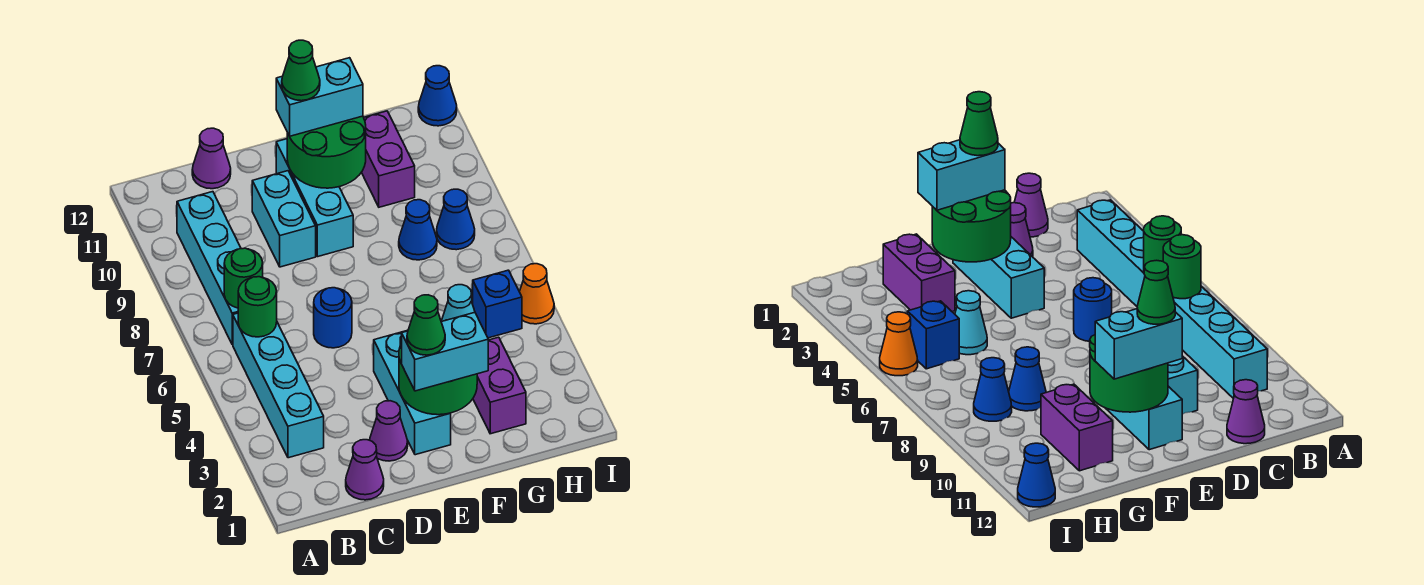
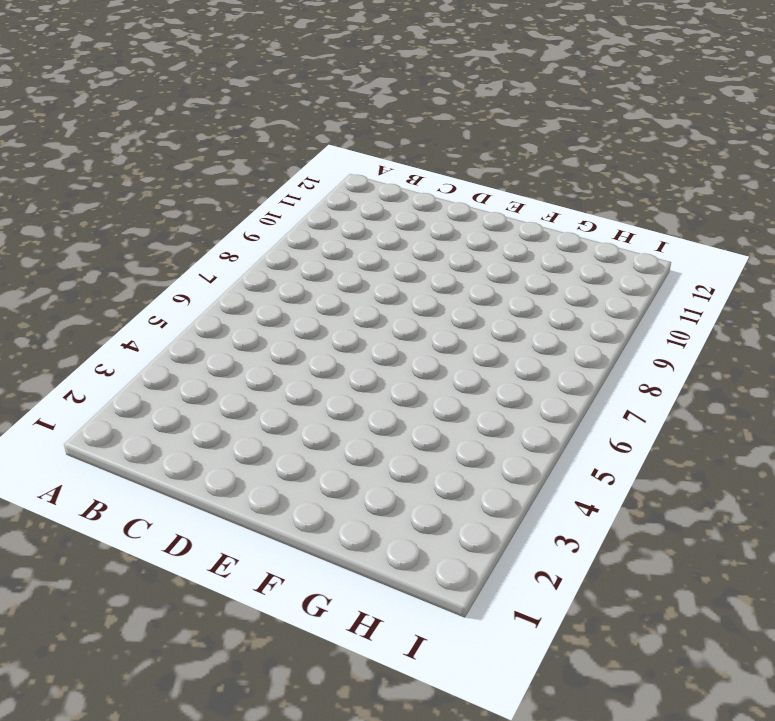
none -> cyan 1x4 brick [233,313,324,458]
none -> cyan 1x4 brick [177,192,241,345]
none -> purple 1x1 cone [346,440,384,500]

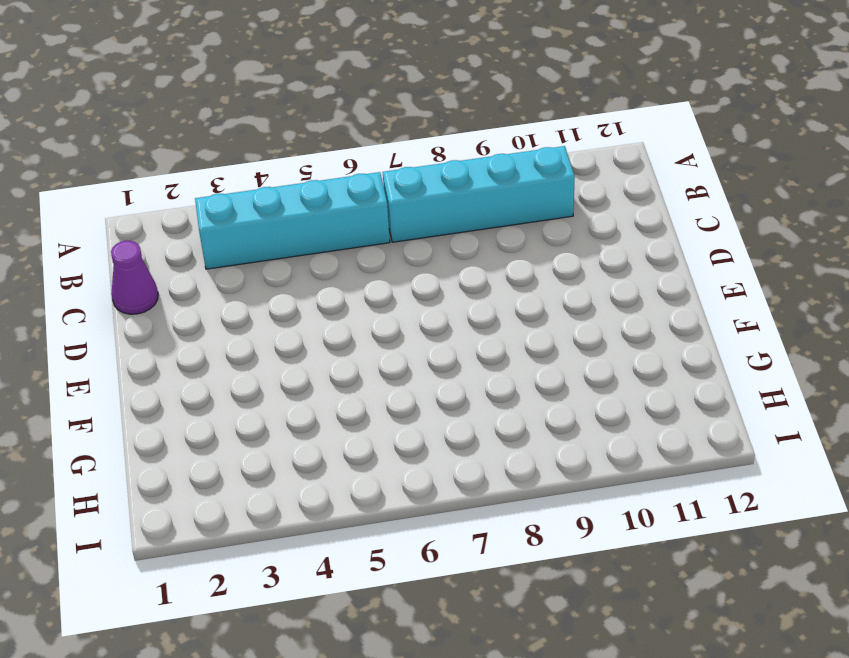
none -> purple 1x1 cone [192,128,231,189]
none -> purple 1x1 cone [370,401,408,461]
none -> blue 1x1 round brick [314,288,352,348]

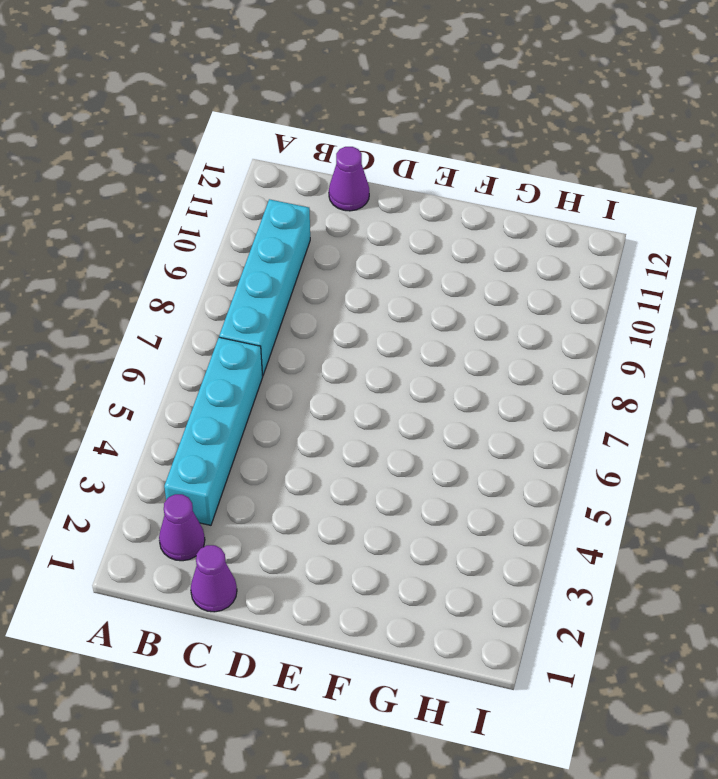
purple 1x1 cone [159,494,205,561] -> purple 1x1 cone moved to [370,401,408,461]
none -> blue 1x1 round brick [314,288,352,348]
none -> cyan 1x2 brick [252,171,316,267]
none -> cyan 1x3 brick [374,330,451,455]

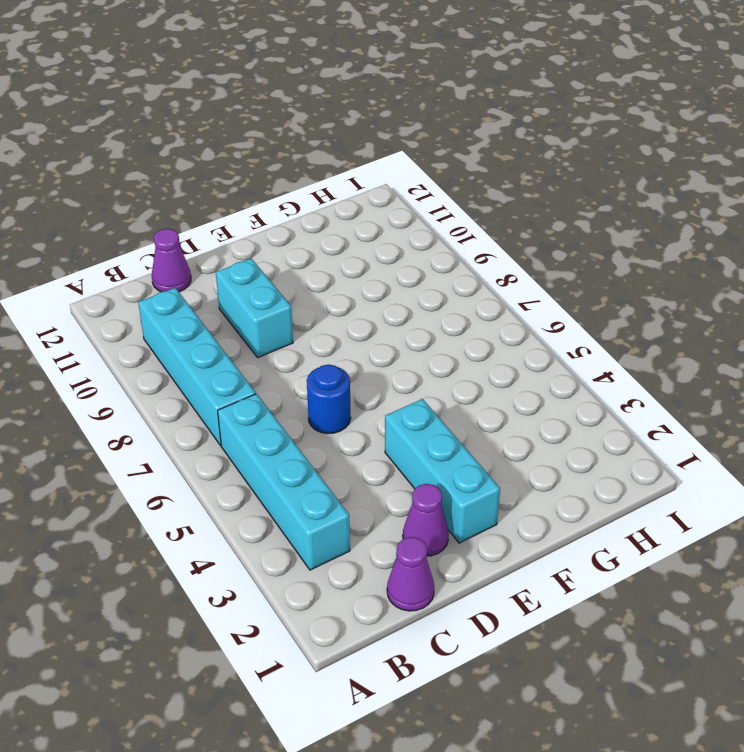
none -> cyan 1x3 brick [276,139,353,257]
none -> purple 1x2 brick [473,337,526,434]
none -> cyan 1x1 cone [441,285,475,322]

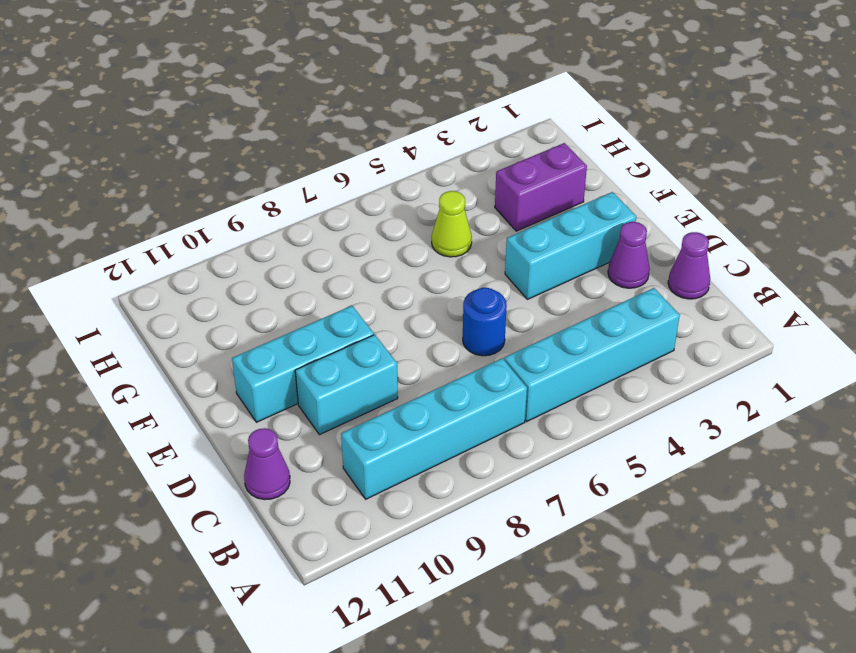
lime 1x1 cone [432,191,472,257] -> cyan 1x1 cone [441,285,475,322]
none -> blue 1x1 cone [399,200,437,260]
none -> purple 1x2 brick [361,111,415,207]
none -> blue 1x1 brick [473,270,522,338]

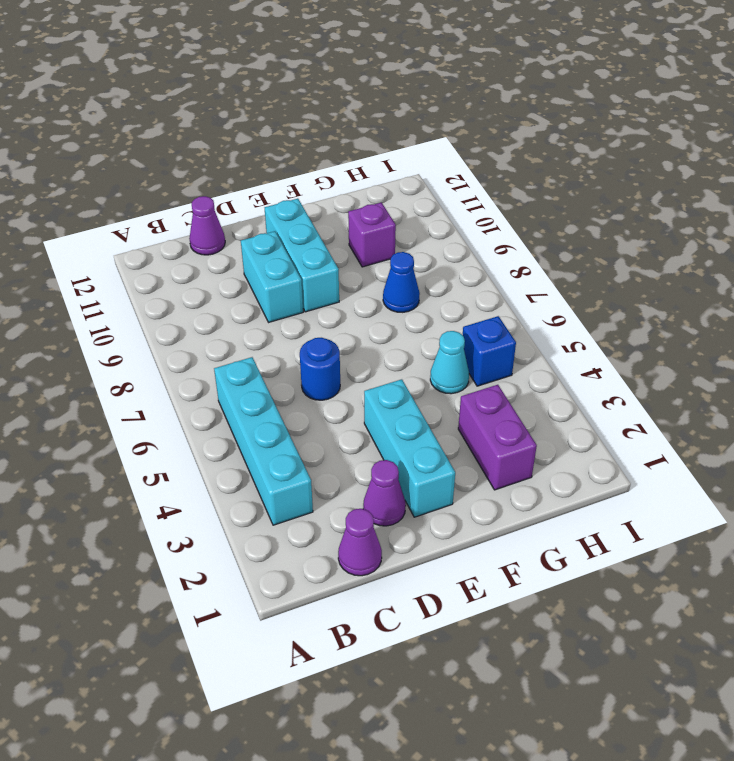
purple 1x1 brick [348,203,396,267] -> purple 1x2 brick [361,111,415,207]
none -> cyan 1x4 brick [177,192,241,345]
none -> blue 1x1 cone [437,189,475,250]
none -> orange 1x1 cone [519,264,554,324]

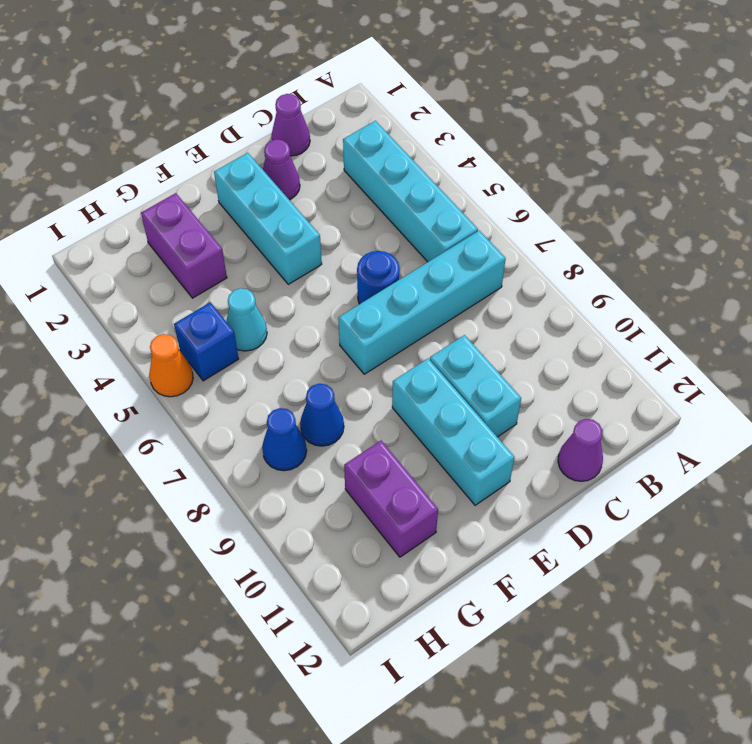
cyan 1x4 brick [338,230,506,374] -> cyan 1x4 brick turned to [177,192,241,345]
none -> blue 1x1 cone [418,66,457,126]
none -> green 1x1 round brick [238,277,277,337]
none -> green 1x1 round brick [224,248,263,308]

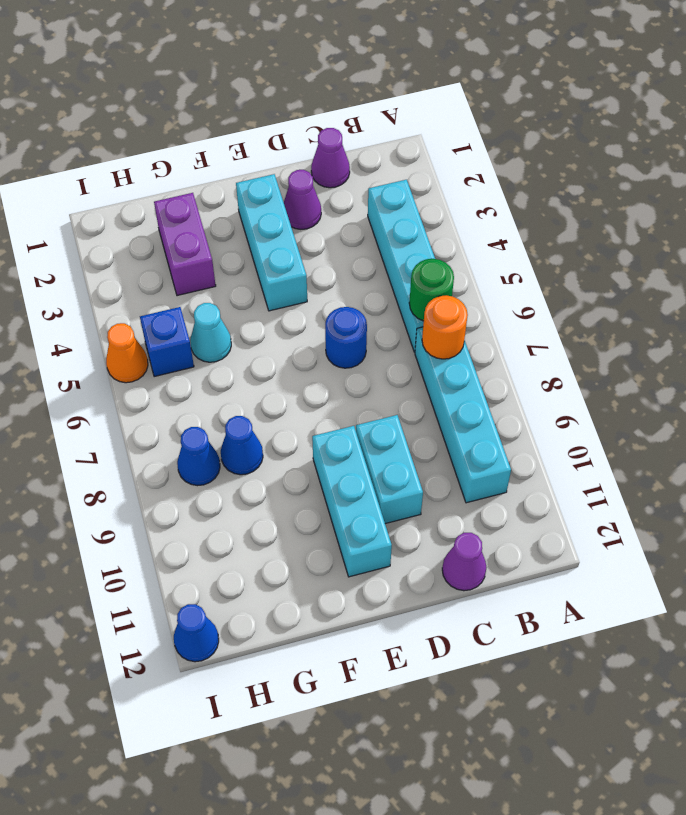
orange 1x1 round brick [422,295,468,359] -> green 1x1 round brick [224,248,263,308]
none -> purple 1x2 brick [361,111,415,207]
none -> green 2x2 round brick [399,336,477,415]
none -> green 2x2 round brick [287,116,366,188]

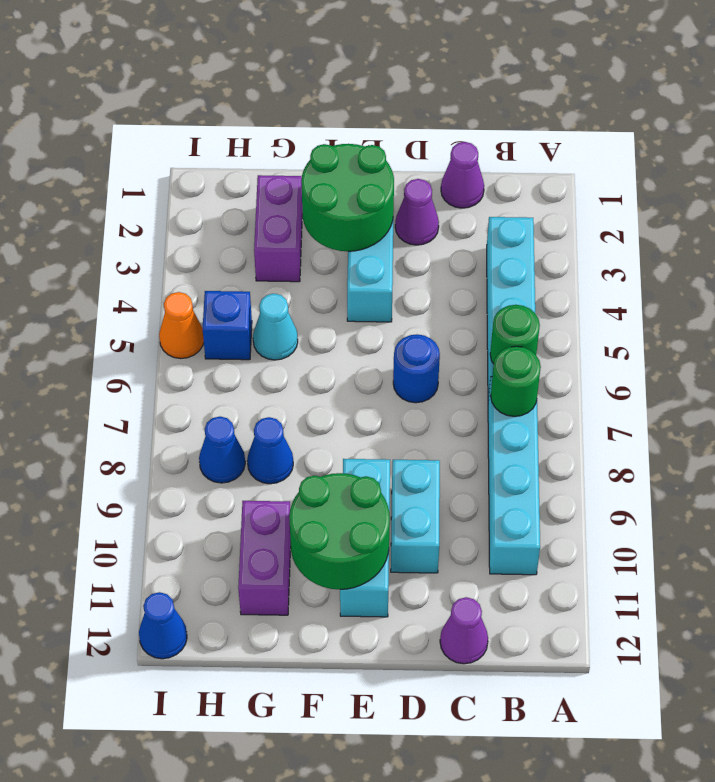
none -> cyan 1x2 brick [402,312,488,391]
none -> cyan 1x2 brick [276,58,363,136]
none -> green 1x1 cone [407,295,445,355]

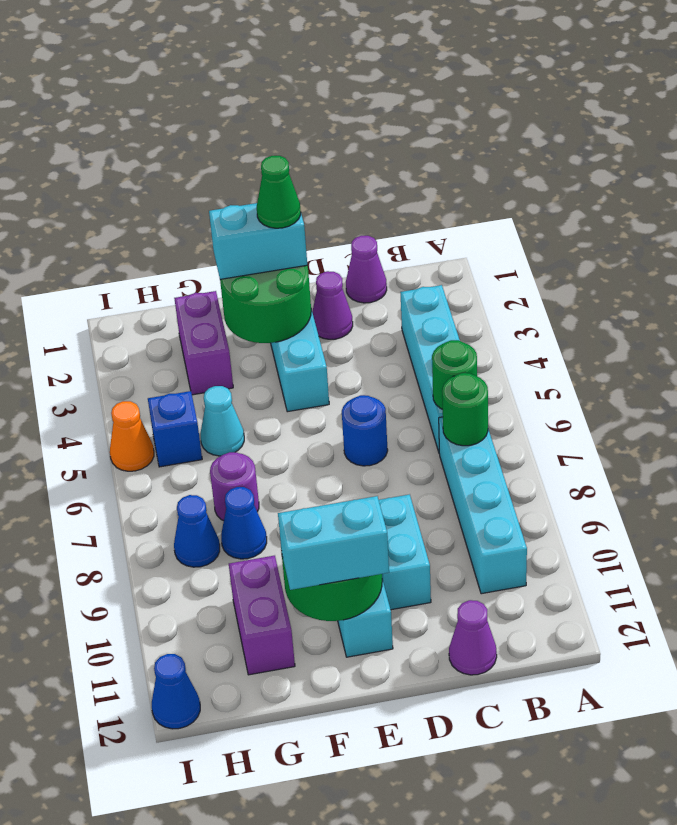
purple 1x1 round brick [210,452,259,521] -> none
none -> green 1x1 cone [282,40,320,101]

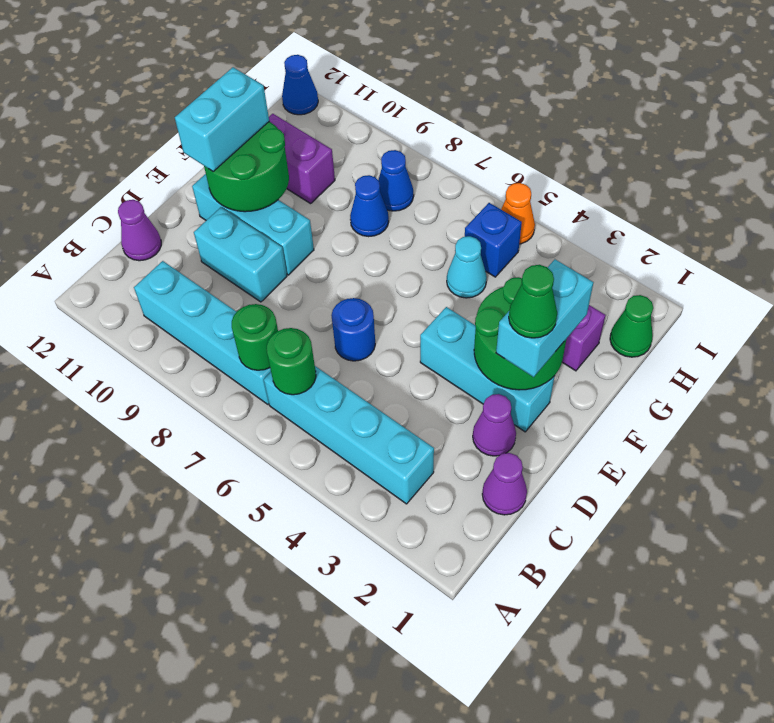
green 1x1 cone [610,295,653,357] -> green 1x1 cone moved to [282,40,320,101]

